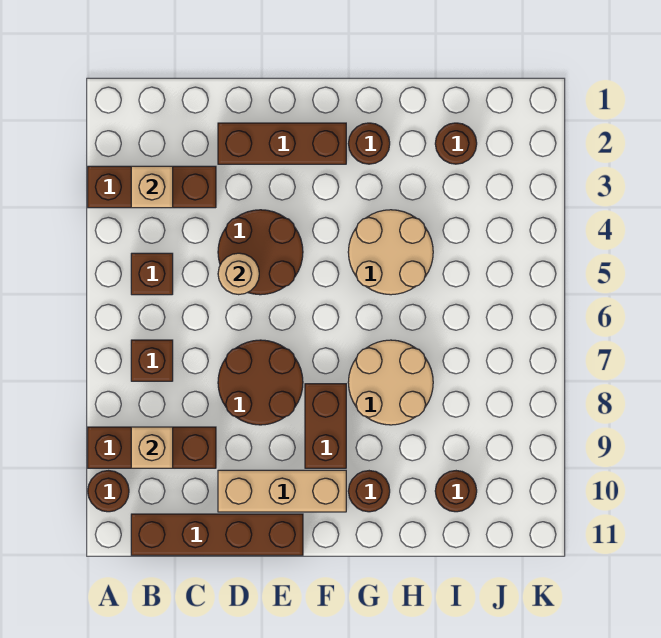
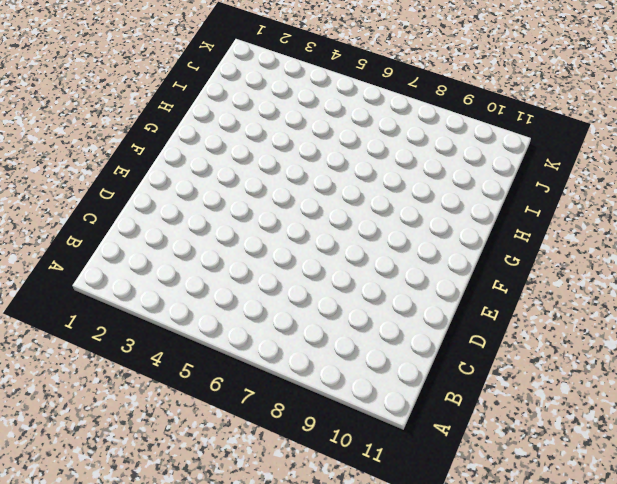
none -> brown 1x3 brick [88,166,216,208]
none -> brown 1x3 brick [88,427,216,468]
none -> brown 1x1 round brick [88,471,129,512]

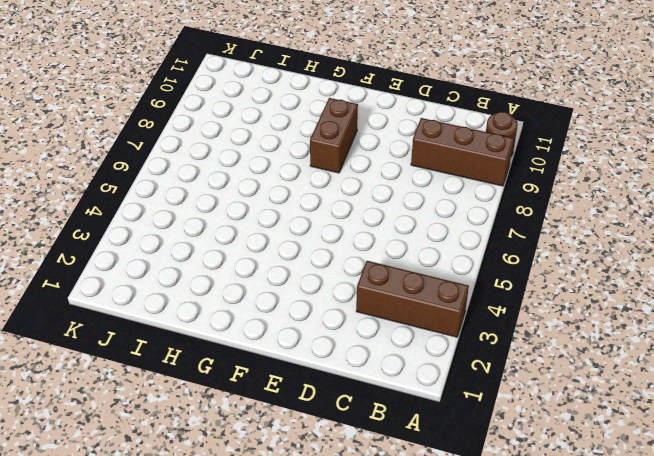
none -> brown 1x1 brick [131,253,173,295]
none -> brown 1x1 brick [131,340,173,381]
none -> brown 1x4 brick [131,514,303,555]

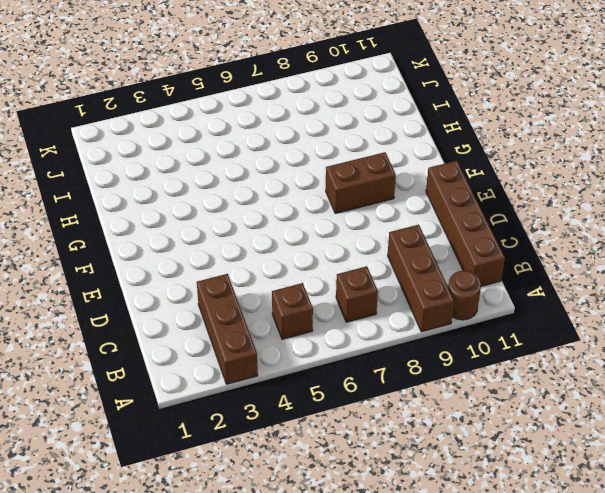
none -> brown 1x3 brick [218,123,346,164]
none -> brown 2x2 round brick [218,210,303,295]
none -> brown 2x2 round brick [218,340,303,425]

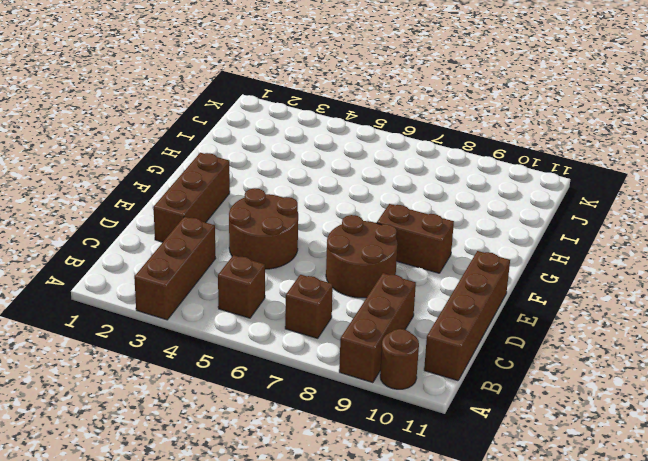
none -> tan 1x3 brick [218,470,346,512]
none -> brown 1x1 round brick [348,123,390,164]
none -> tan 2x2 round brick [348,210,433,295]

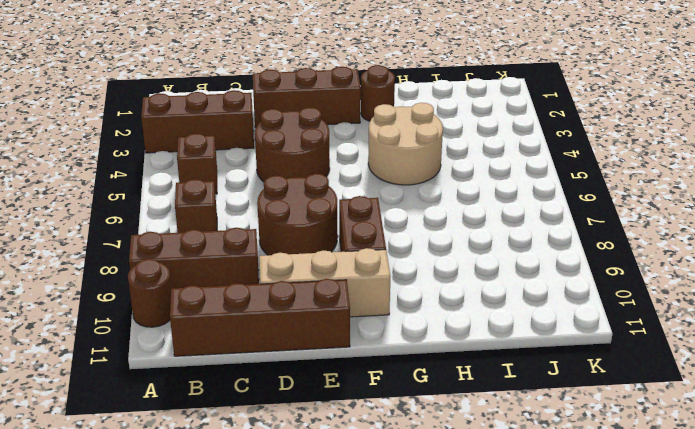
none -> tan 2x2 round brick [348,340,433,425]
none -> brown 1x1 round brick [348,471,390,512]
none -> brown 1x1 round brick [435,123,477,164]

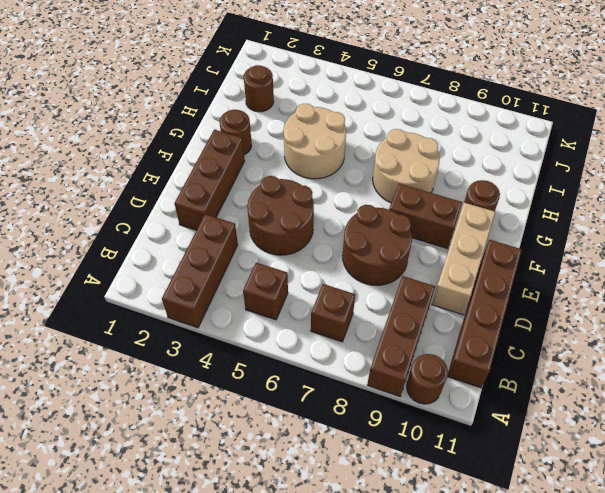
none -> brown 1x1 round brick [435,471,477,512]
none -> tan 1x1 brick [131,166,173,208]
none -> tan 1x1 brick [131,427,173,468]

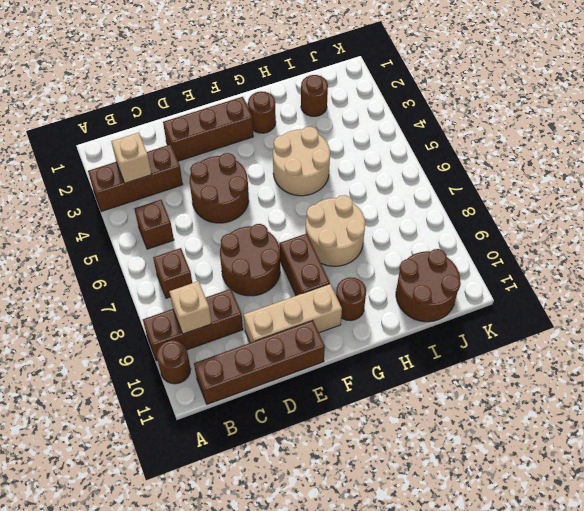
brown 2x2 round brick [396,249,461,322] -> brown 1x1 round brick [435,471,477,512]
none -> tan 1x1 round brick [218,253,259,295]

